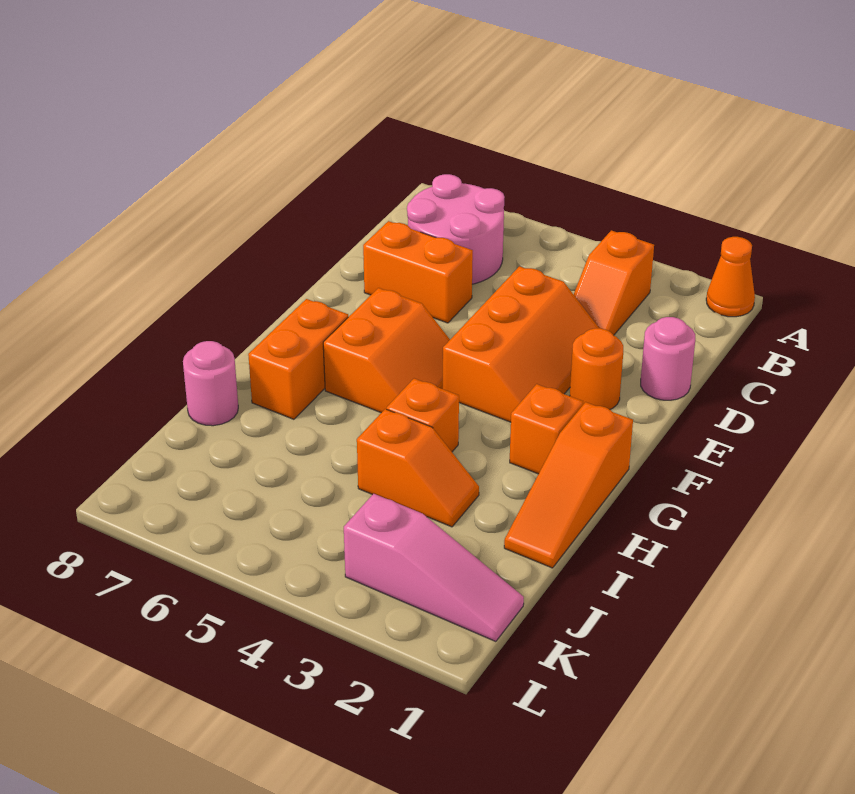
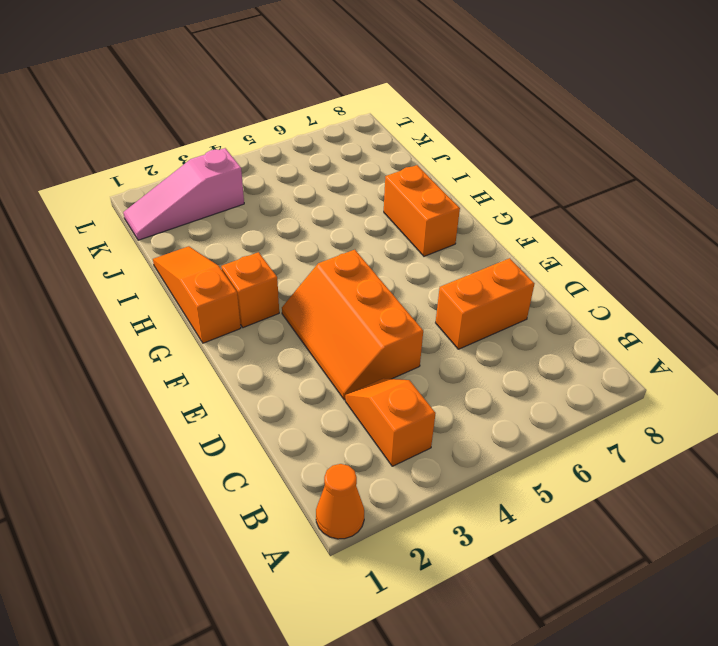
none -> pink 2x2 round brick [407,174,504,284]
none -> pink 1x1 round brick [641,317,695,400]
none -> orange 1x1 round brick [570,328,623,409]

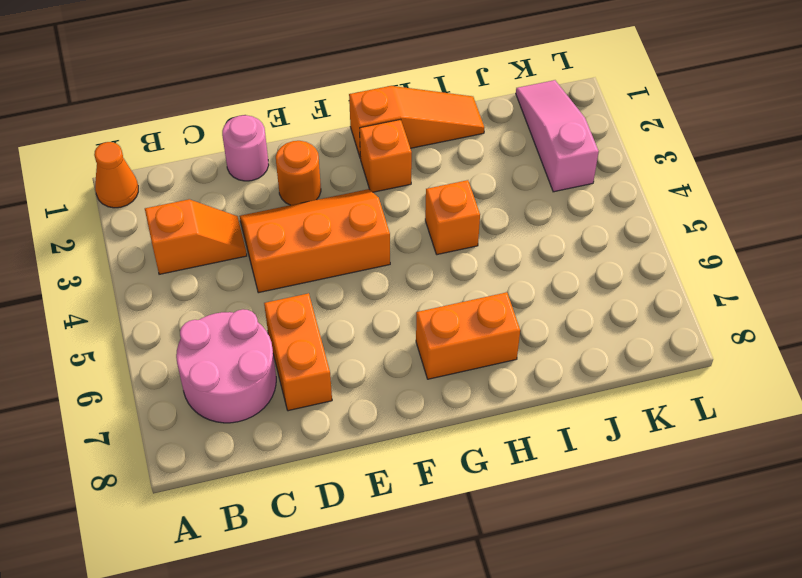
none -> orange 2x2 slope [323,288,450,413]
none -> orange 1x2 slope [357,409,479,527]
none -> pink 1x1 round brick [183,341,238,426]

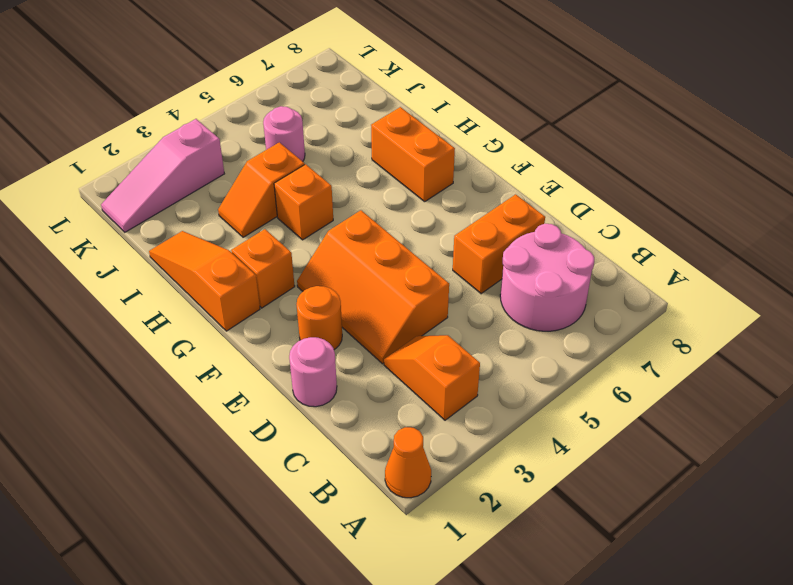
pink 1x1 round brick [263,106,305,161] -> pink 1x1 round brick moved to [183,341,238,426]
none -> orange 2x2 slope [323,288,450,413]

